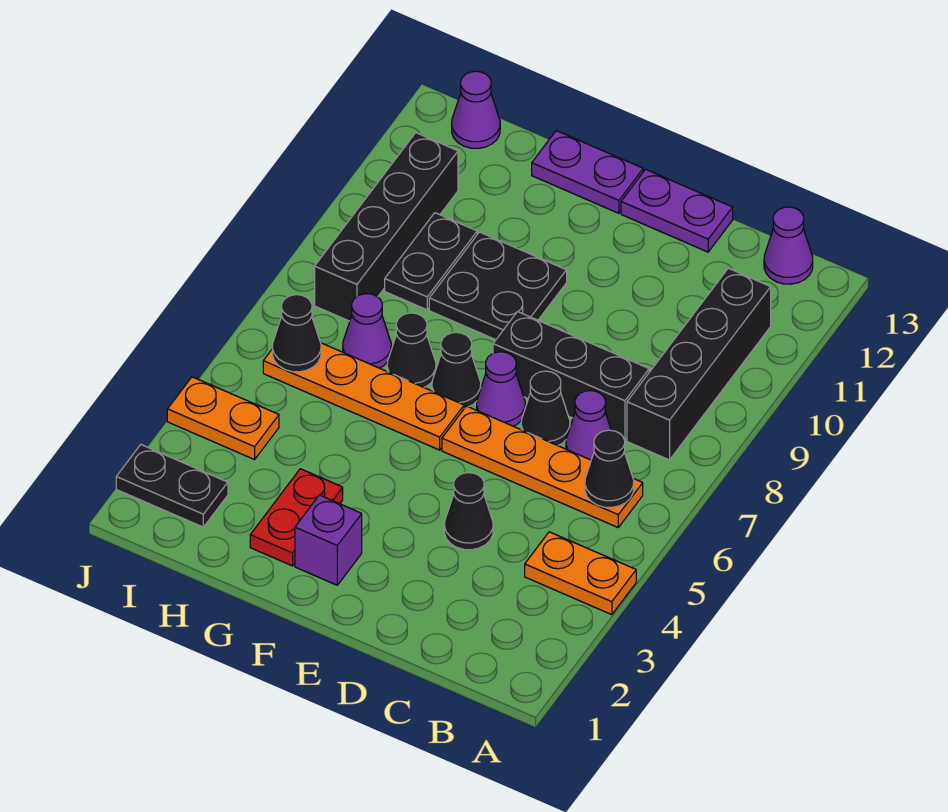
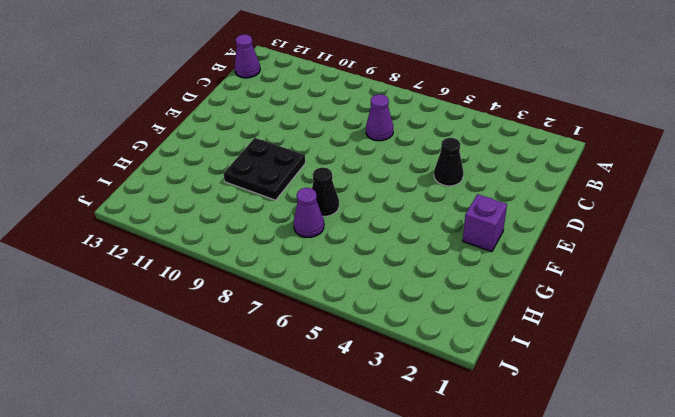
none -> orange 1x2 plate [525,532,636,615]
none -> orange 1x4 plate [442,406,643,527]
none -> black 1x4 brick [627,268,771,460]

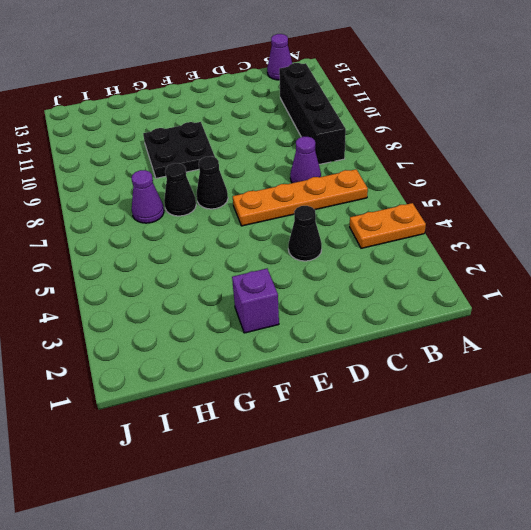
none -> black 1x3 brick [493,312,649,440]
none -> black 1x1 cone [521,371,570,446]
none -> purple 1x2 plate [621,169,733,252]

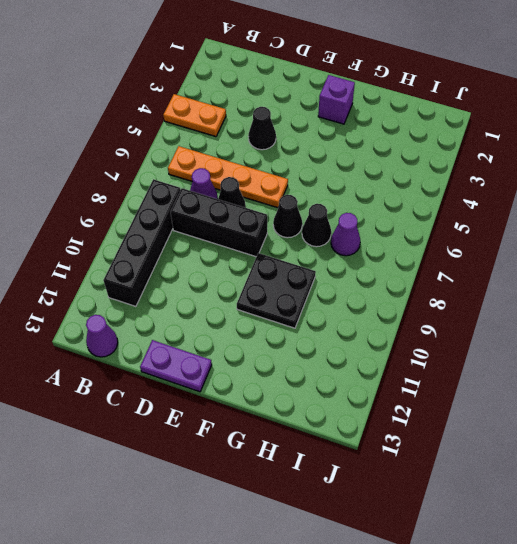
none -> purple 1x1 cone [477,352,525,426]
none -> orange 1x4 plate [263,343,464,450]
none -> purple 1x2 plate [532,131,643,213]

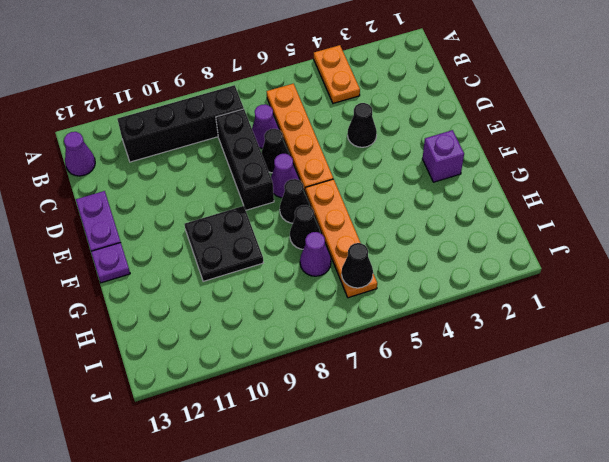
purple 1x1 plate [91,243,130,283] -> purple 1x2 plate [532,131,643,213]
none -> red 1x2 plate [250,469,343,566]
none -> black 1x2 plate [385,213,477,310]
none -> black 1x2 plate [116,445,228,527]

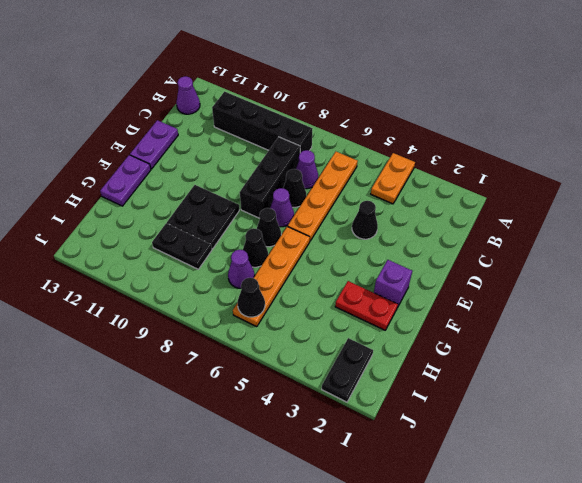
none -> orange 1x2 plate [167,377,279,460]
none -> black 1x4 brick [315,133,458,321]
none -> purple 1x1 cone [452,71,500,149]

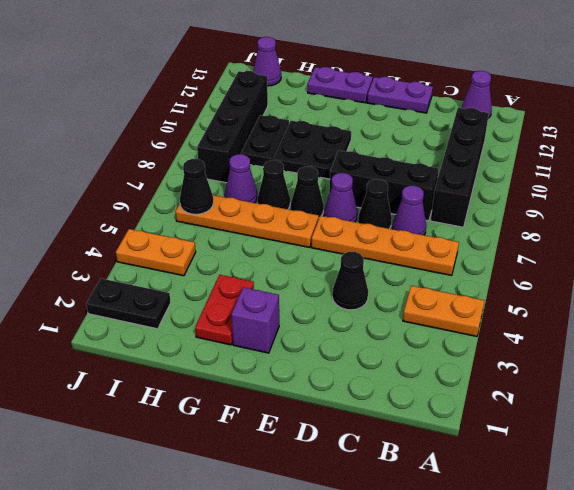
none -> black 1x1 cone [585,430,634,507]

